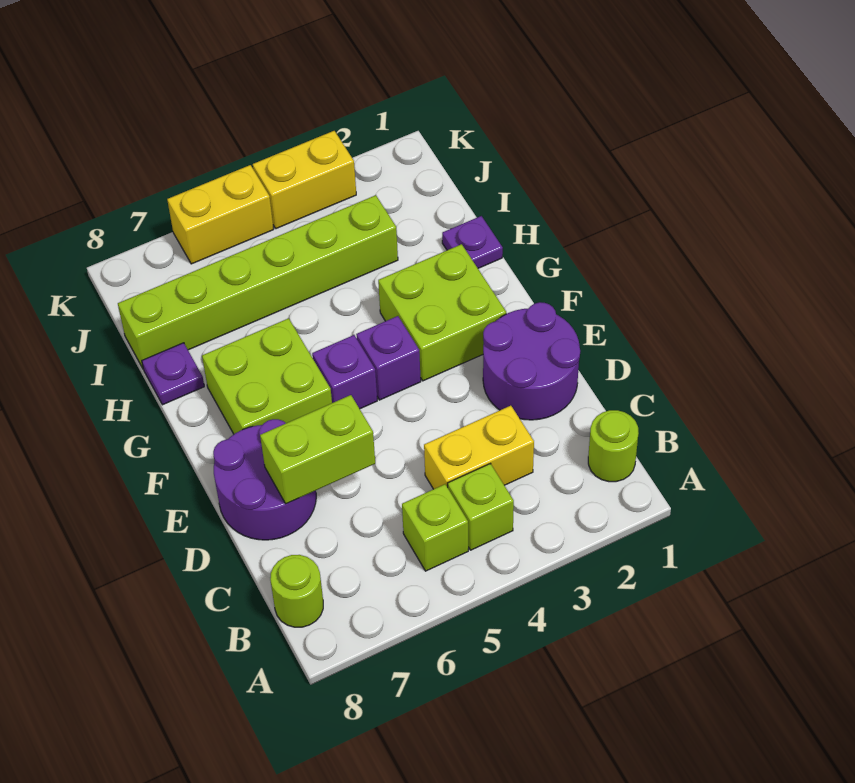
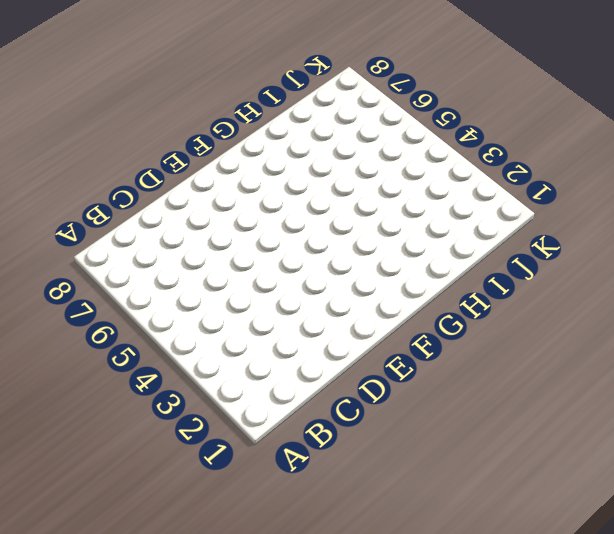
none -> lime 1x1 round brick [588,410,638,482]
none -> lime 1x1 brick [448,464,514,550]
none -> lime 1x1 brick [402,484,468,571]

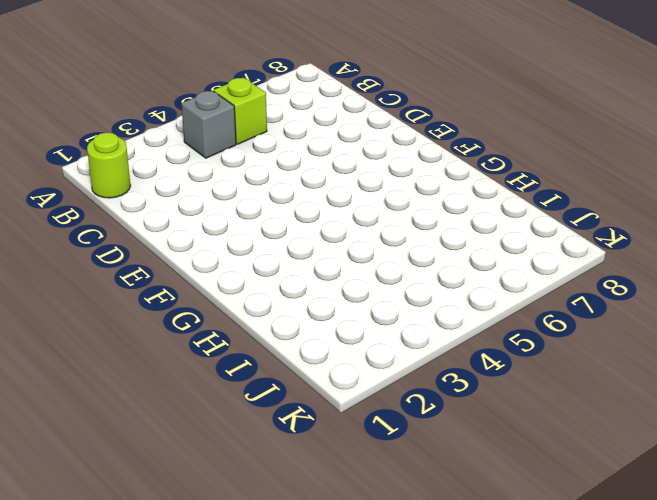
grey 1x1 brick [181,91,236,158] -> lime 1x1 brick [448,464,514,550]
none -> lime 1x1 round brick [270,555,323,627]
none -> yellow 1x2 brick [424,406,534,489]
none -> purple 2x2 round brick [483,302,580,420]

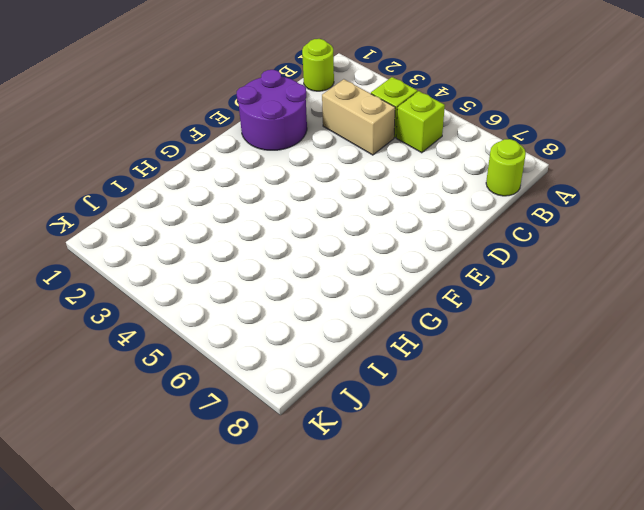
tan 1x2 brick [322,79,395,155] -> yellow 1x2 brick [424,406,534,489]
none -> purple 2x2 round brick [213,419,316,540]
none -> lime 2x2 brick [378,244,506,381]
none -> purple 1x1 brick [356,316,421,400]

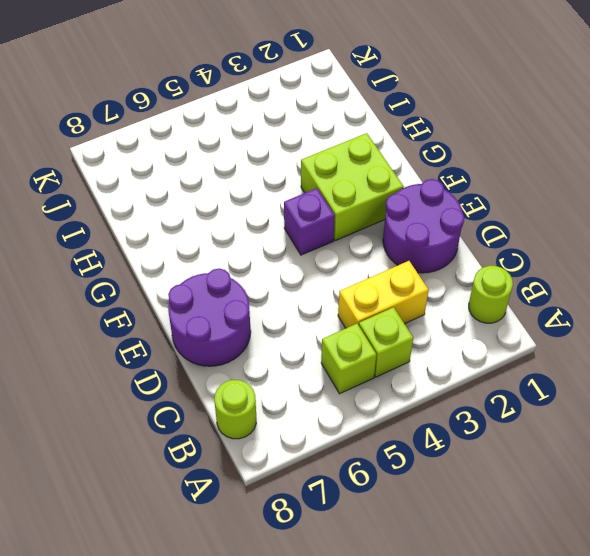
none -> purple 1x1 brick [312,335,377,409]
none -> lime 2x2 brick [202,318,332,434]
none -> purple 1x1 plate [442,216,503,268]

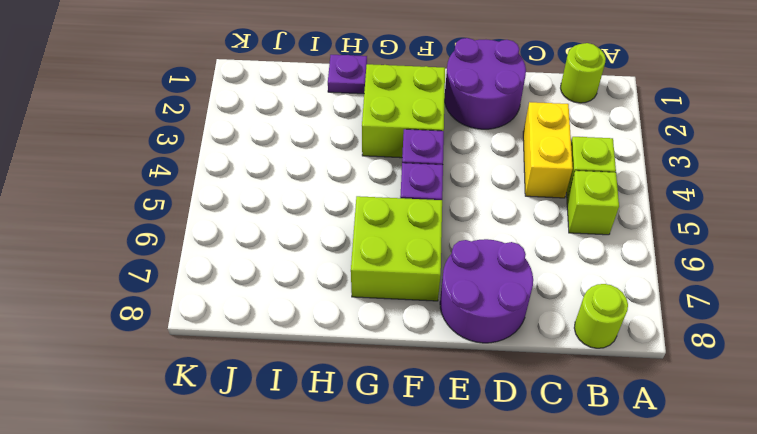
none -> purple 1x1 plate [142,343,204,405]
none -> lime 1x6 brick [118,195,398,368]
none -> yellow 1x2 brick [253,131,356,229]

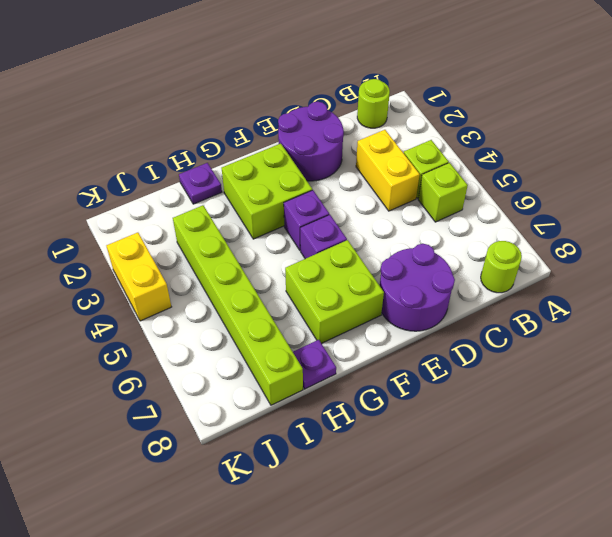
none -> yellow 1x2 brick [167,165,274,264]
none -> lime 1x2 brick [260,395,375,504]

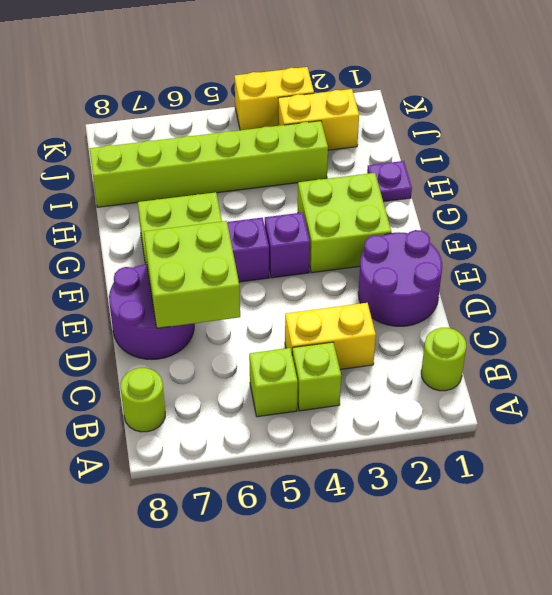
lime 2x2 brick [144,221,240,328] -> lime 1x2 brick [260,395,375,504]
yellow 1x2 brick [278,89,359,150] -> yellow 1x2 brick moved to [167,165,274,264]
none -> purple 1x1 plate [142,343,204,405]

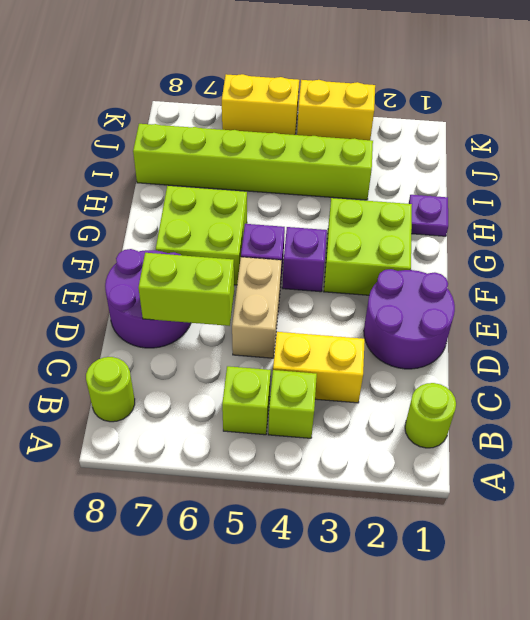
tan 1x2 brick [232,257,282,358] -> none
none -> purple 1x1 plate [142,343,204,405]

